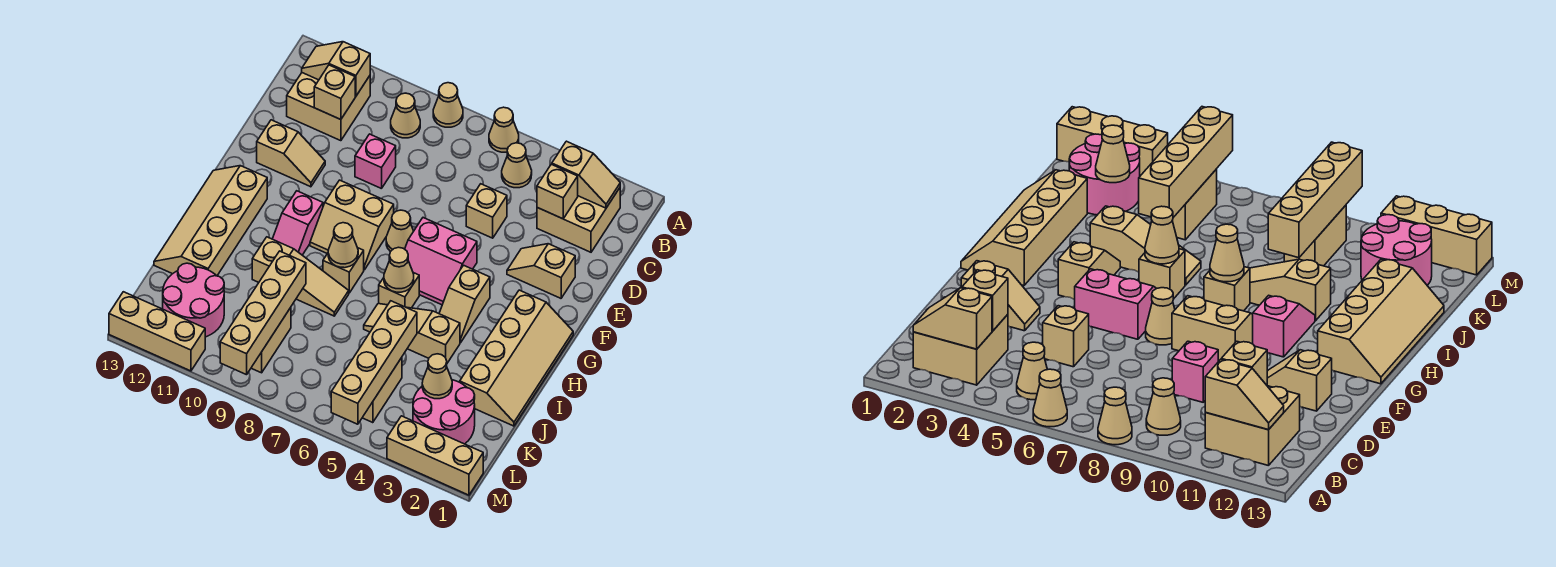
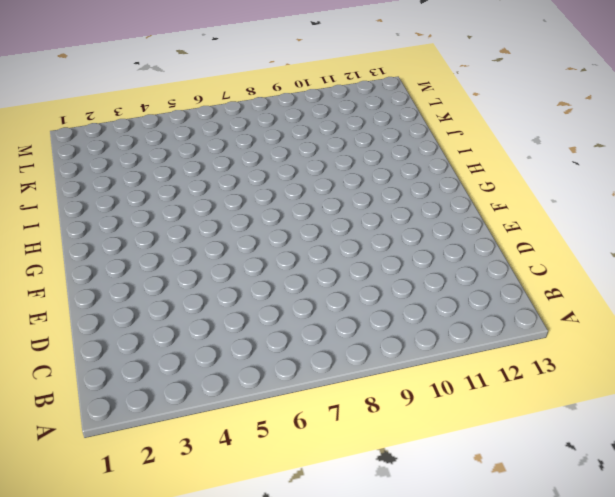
none -> tan 1x1 cone [489,107,519,152]
none -> tan 1x1 cone [433,83,463,127]
none -> tan 2x2 brick [537,188,620,252]
none -> tan 1x1 cone [502,143,532,188]

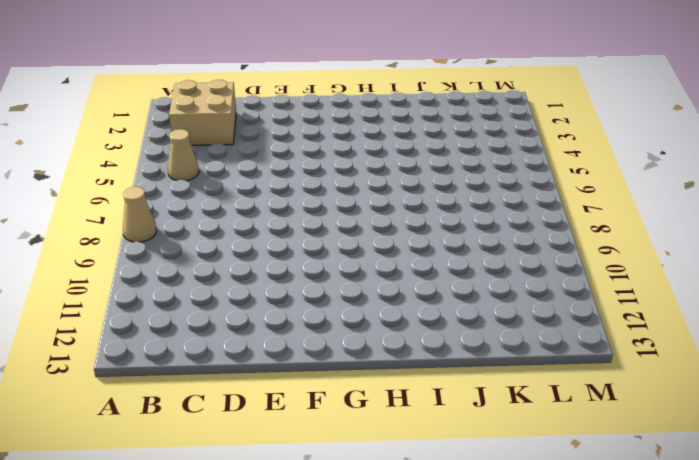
none -> tan 1x1 cone [489,107,519,152]
none -> tan 1x1 cone [391,93,420,138]
none -> tan 2x2 brick [287,73,370,141]
none -> tan 1x1 brick [466,184,507,238]

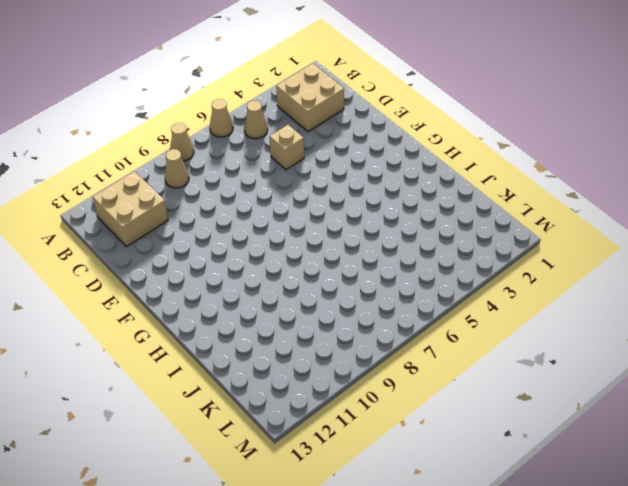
none -> pink 1x1 brick [355,134,396,189]
none -> tan 1x2 slope [507,244,575,298]
none -> tan 1x2 slope [257,120,325,187]
none -> pink 2x2 slope [405,218,477,305]

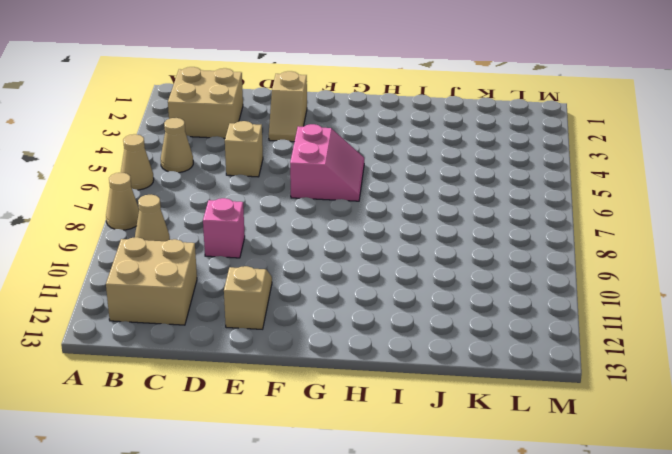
none -> tan 1x1 cone [386,210,414,252]
none -> tan 2x2 slope [310,180,394,270]
none -> tan 2x4 slope [460,290,573,426]
none -> tan 1x2 slope [439,265,490,343]

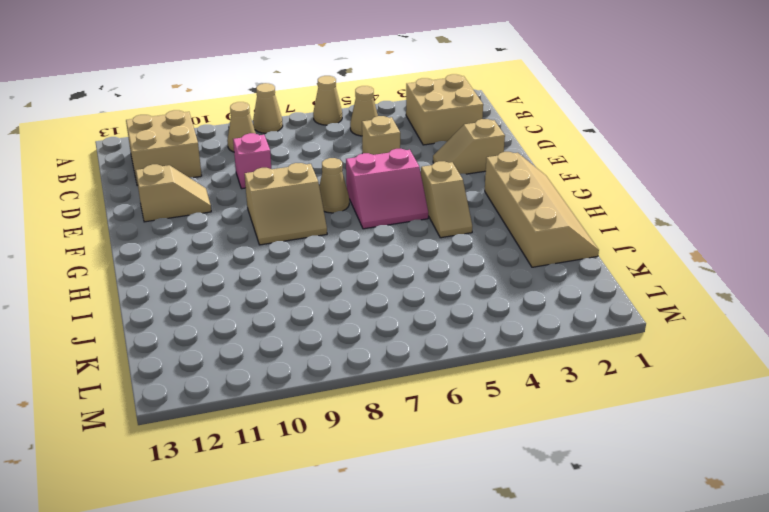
none -> pink 1x2 slope [273,191,323,255]
none -> tan 2x4 slope [154,166,267,276]
none -> tan 1x1 brick [379,273,419,308]
none -> tan 1x1 brick [323,248,364,293]

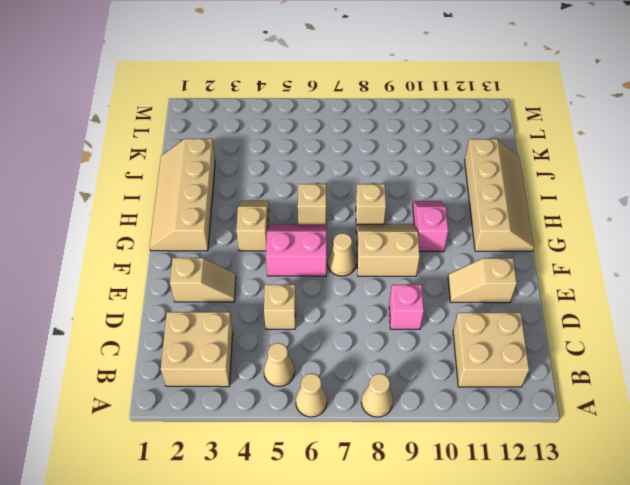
none -> tan 1x1 cone [391,93,420,138]
none -> tan 1x3 slope [364,304,460,363]
none -> tan 1x3 slope [252,237,349,316]
none -> pink 2x2 round brick [413,380,475,444]

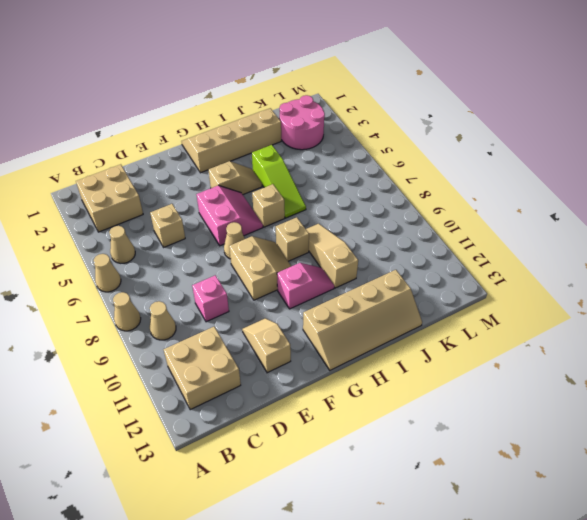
lime 1x3 slope [252,145,306,218] -> tan 1x3 slope [364,304,460,363]
none -> tan 1x2 slope [507,244,575,298]
none -> tan 1x2 brick [362,357,402,423]
none -> tan 1x2 brick [251,307,291,373]
none -> pink 2x2 round brick [163,263,224,337]

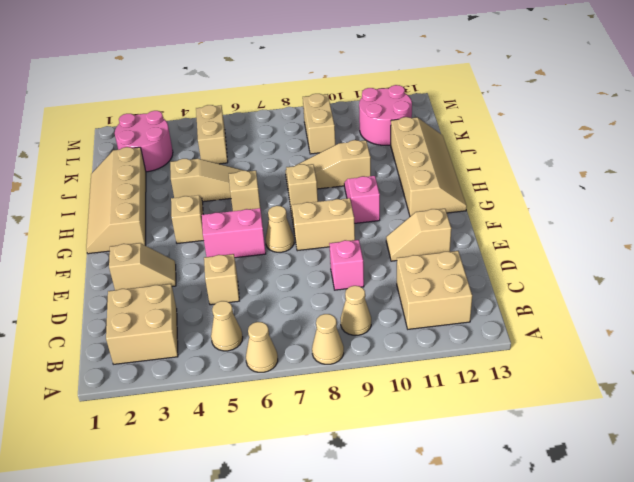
none -> tan 1x3 brick [387,416,483,495]
none -> tan 1x3 brick [109,292,205,371]
none -> tan 1x2 slope [552,141,620,208]
none -> tan 1x2 slope [302,42,370,96]

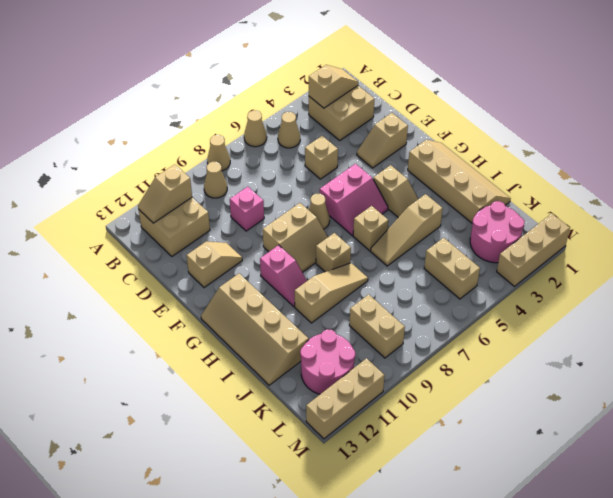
none -> tan 1x1 brick [537,164,578,219]
none -> tan 1x1 brick [314,65,355,120]
none -> tan 1x1 cone [384,247,414,292]
none -> tan 1x1 cone [328,223,358,268]

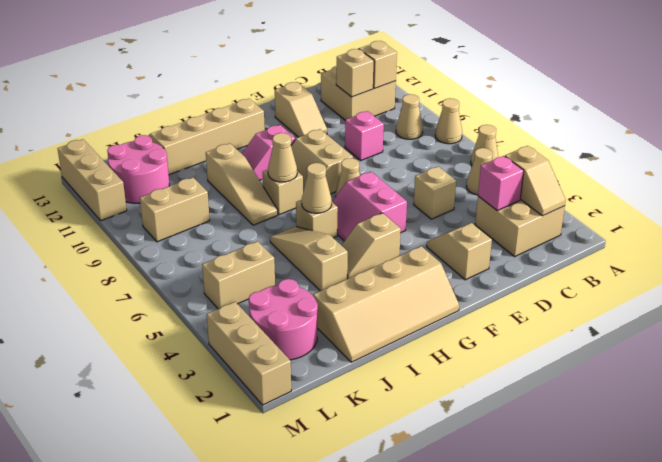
pink 1x1 brick [478,156,524,210] -> tan 1x1 brick [537,164,578,219]
none -> tan 1x4 brick [331,301,417,424]
none -> tan 1x4 brick [220,251,306,375]
none -> tan 1x1 cone [422,354,452,399]

